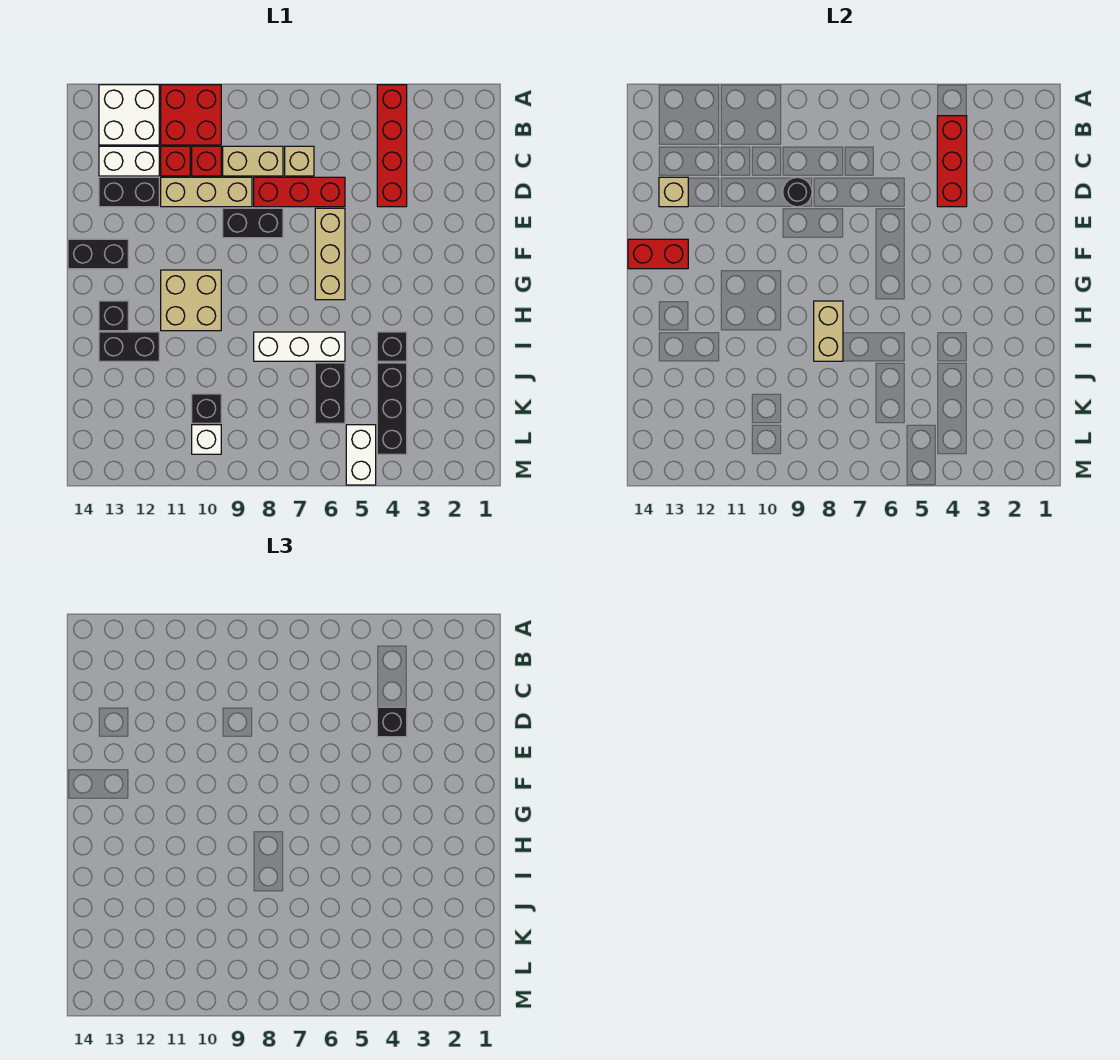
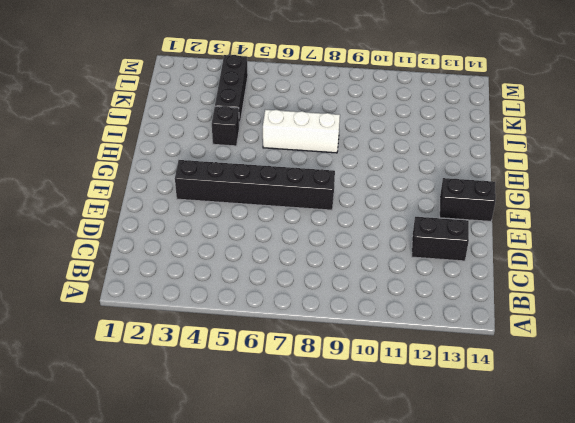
black 1x6 brick [175,160,335,210] -> tan 1x3 brick [315,208,345,300]
none -> red 1x4 brick [377,85,407,207]
none -> red 2x2 brick [161,85,221,145]
none -> white 2x2 brick [99,85,159,145]
none -> tan 1x1 brick [285,146,314,176]

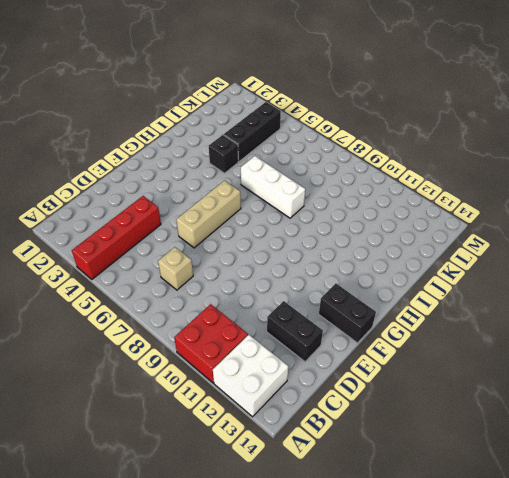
none -> tan 1x2 brick [223,146,283,176]
none -> red 1x1 brick [192,146,221,176]
none -> red 1x1 brick [161,146,190,176]
none -> white 1x2 brick [99,146,159,176]

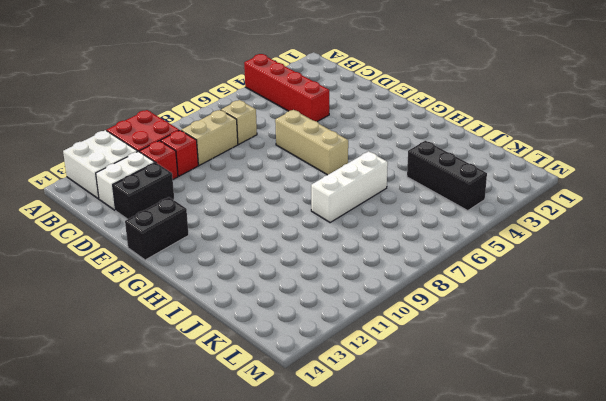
none -> red 1x3 brick [254,177,345,207]
none -> tan 1x3 brick [161,177,252,207]
none -> black 1x2 brick [223,208,283,238]
none -> tan 2x2 brick [161,270,221,331]

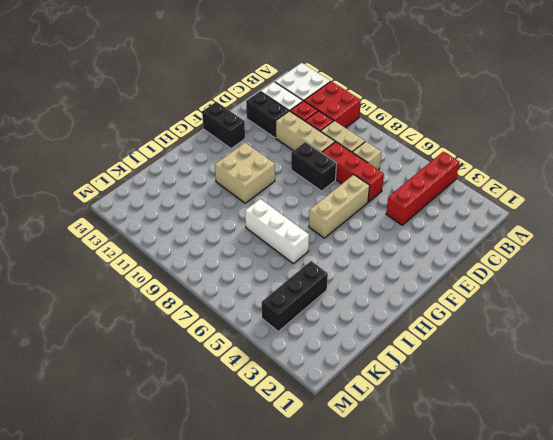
none -> black 1x1 brick [99,301,128,331]
none -> black 1x1 brick [377,332,407,361]
none -> black 1x2 brick [99,332,159,361]
none -> black 1x2 brick [315,363,345,423]

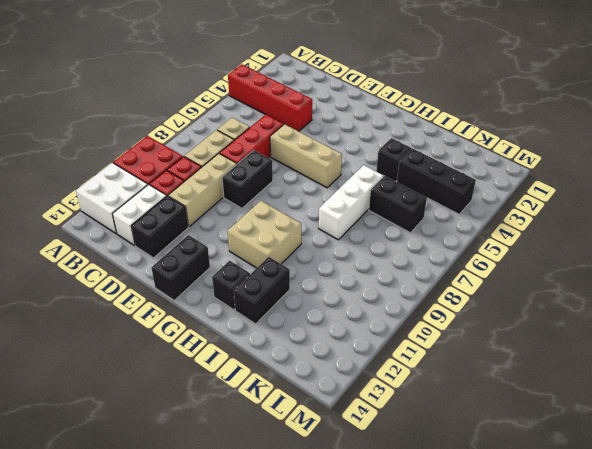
none -> black 1x1 brick [192,394,221,423]
none -> white 1x2 brick [346,425,376,485]
none -> white 1x1 brick [192,425,221,454]
none -> red 1x3 brick [937,116,967,207]

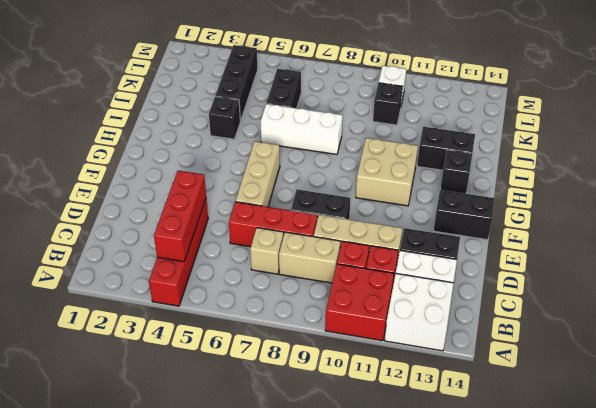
none -> white 1x2 brick [346,425,376,485]
none -> black 1x1 round brick [783,177,812,207]
none -> tan 1x1 brick [659,177,688,207]
none -> red 1x2 brick [628,239,688,269]

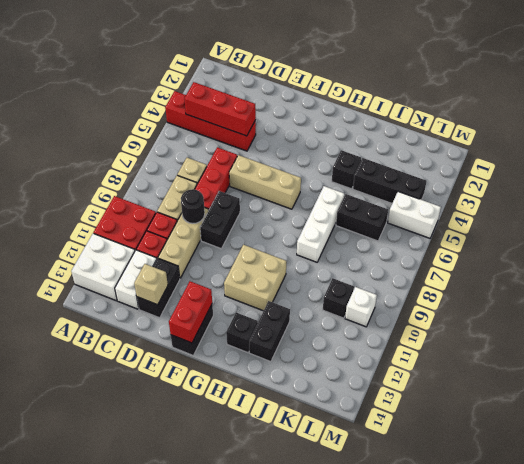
none -> tan 1x2 brick [814,301,843,361]
none -> black 1x1 brick [377,707,407,737]

